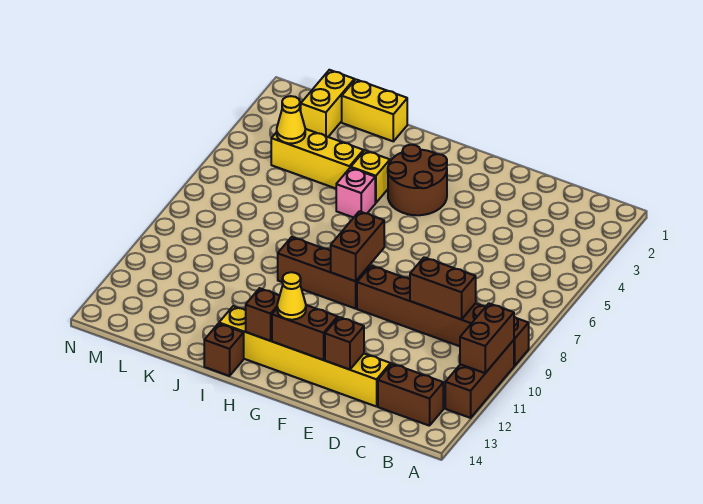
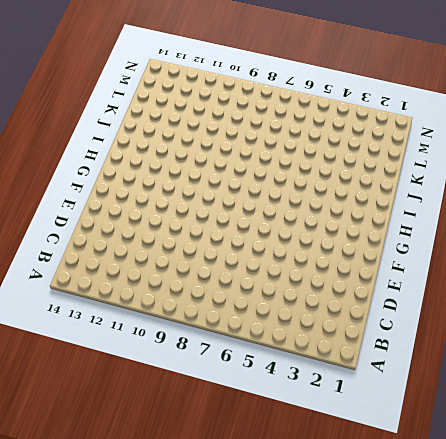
none -> brown 1x6 brick [357,266,529,366]
none -> brown 1x3 brick [445,340,514,418]
none -> brown 1x2 brick [378,364,443,426]

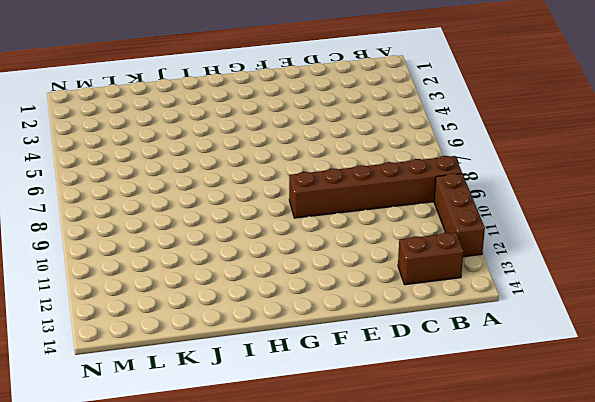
none -> yellow 1x6 brick [219,306,391,407]
none -> brown 2x2 round brick [388,145,447,215]
none -> brown 1x3 brick [278,237,370,309]

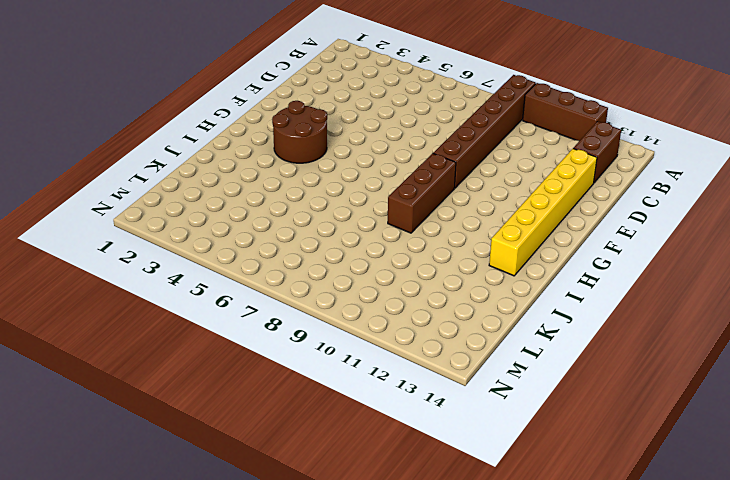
none -> yellow 1x1 brick [351,151,390,203]
none -> pink 1x1 brick [336,168,375,218]
none -> brown 1x1 brick [204,324,244,376]

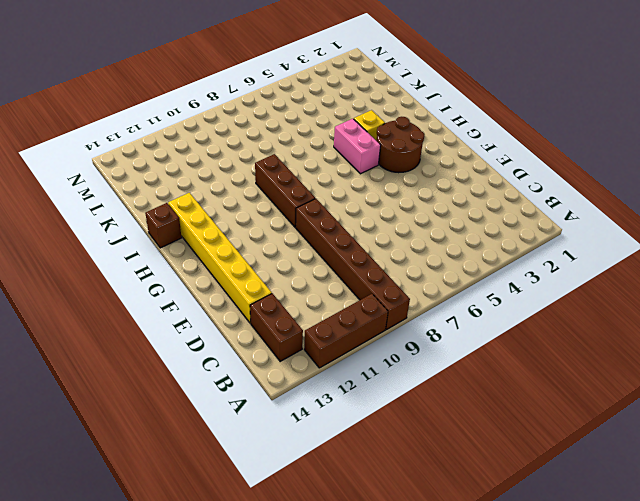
pink 1x2 brick [334,119,381,174] -> pink 1x1 brick [336,168,375,218]
none -> yellow 1x2 brick [342,80,407,141]
none -> yellow 1x3 brick [271,129,364,188]
none -> yellow 1x2 brick [301,70,354,137]

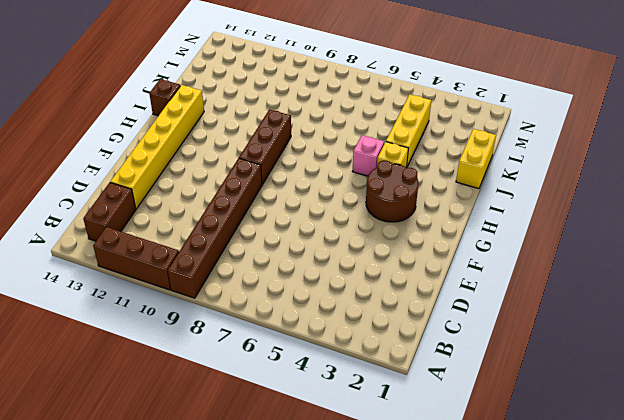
none -> yellow 1x2 brick [301,70,354,137]
none -> brown 1x2 brick [460,304,514,373]
none -> brown 1x2 brick [410,257,476,320]

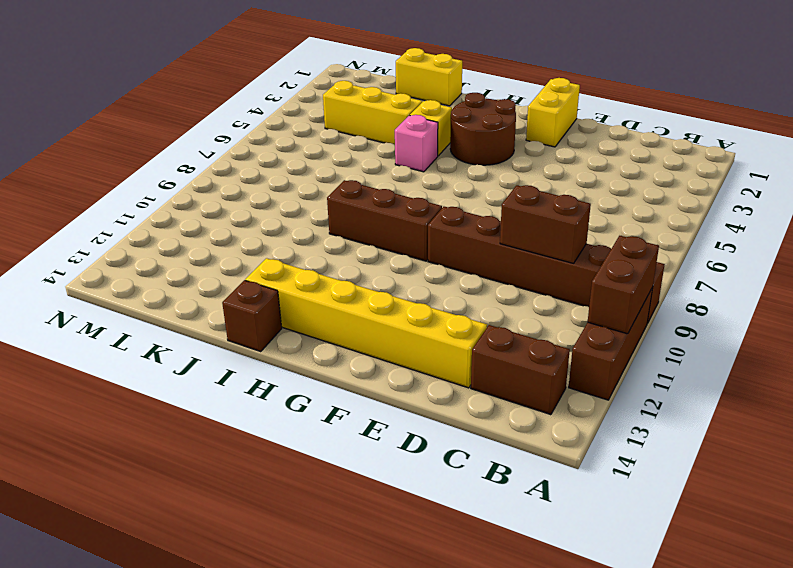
yellow 1x2 brick [526,78,580,147] -> yellow 1x2 brick moved to [301,70,354,137]
none -> brown 1x1 brick [325,317,364,370]
none -> brown 1x2 brick [272,305,338,360]
none -> brown 1x2 brick [331,211,384,281]

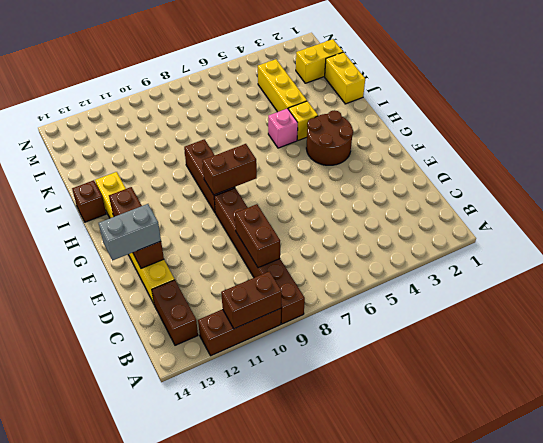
grey 1x2 brick [99,204,161,260] -> none
none -> brown 1x1 brick [246,288,280,341]
none -> yellow 1x1 cone [277,96,305,143]
none -> yellow 1x1 cone [277,272,306,320]

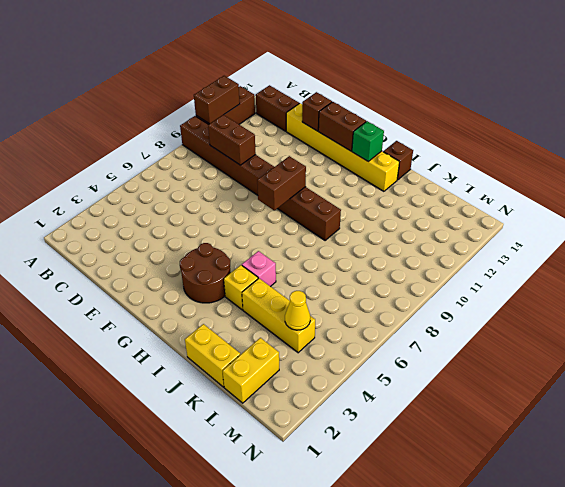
green 1x1 brick [352,121,384,161] -> brown 1x1 brick [246,288,280,341]
none -> yellow 1x1 cone [277,272,306,320]

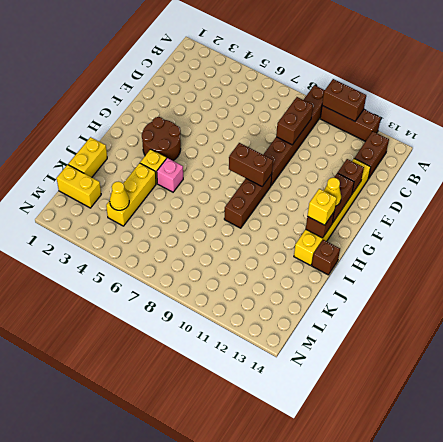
yellow 1x1 brick [308,189,337,225] -> none

